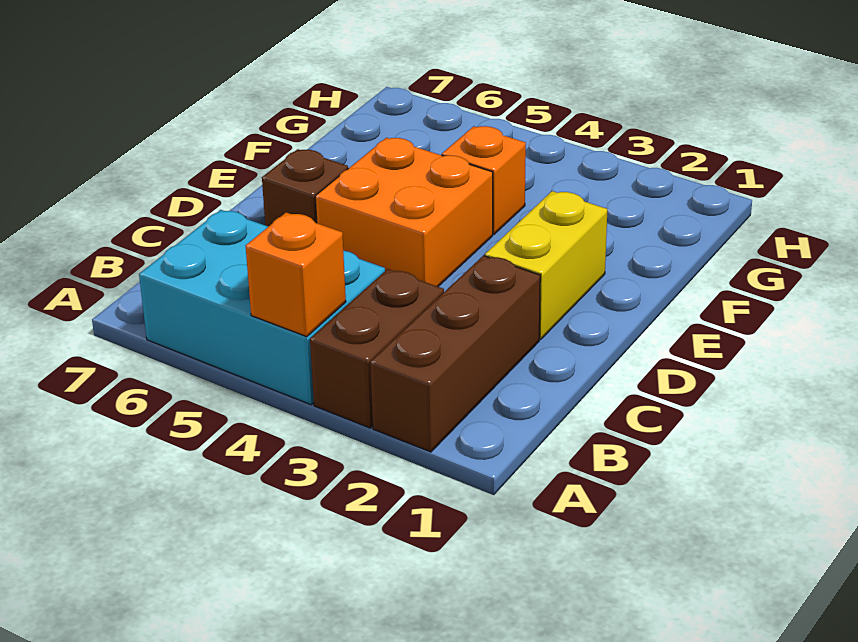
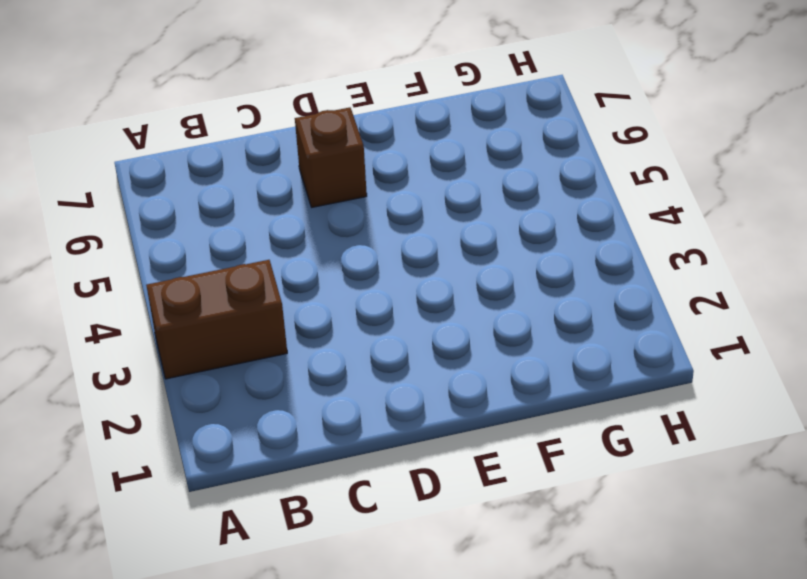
none -> brown 1x3 brick [370,256,540,452]
none -> cyan 2x3 brick [139,210,385,405]

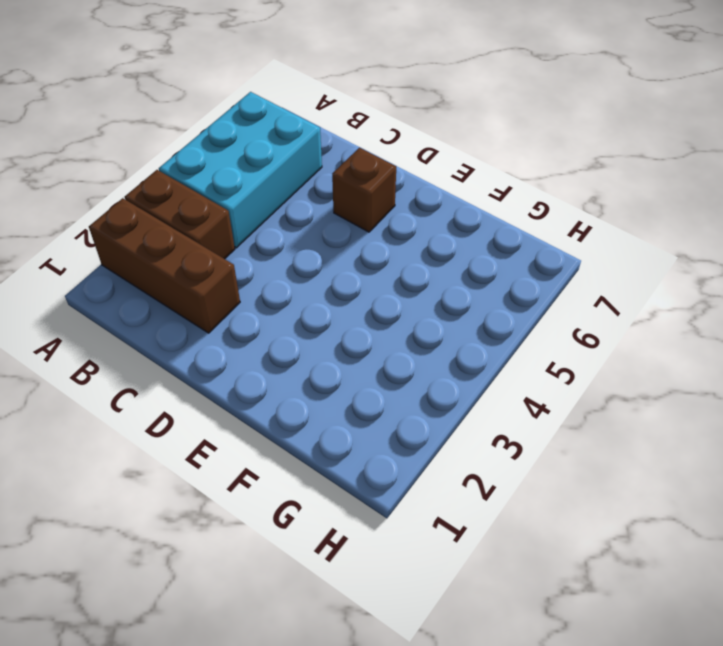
none -> yellow 1x2 brick [485,191,607,339]
none -> orange 2x2 brick [315,138,493,287]

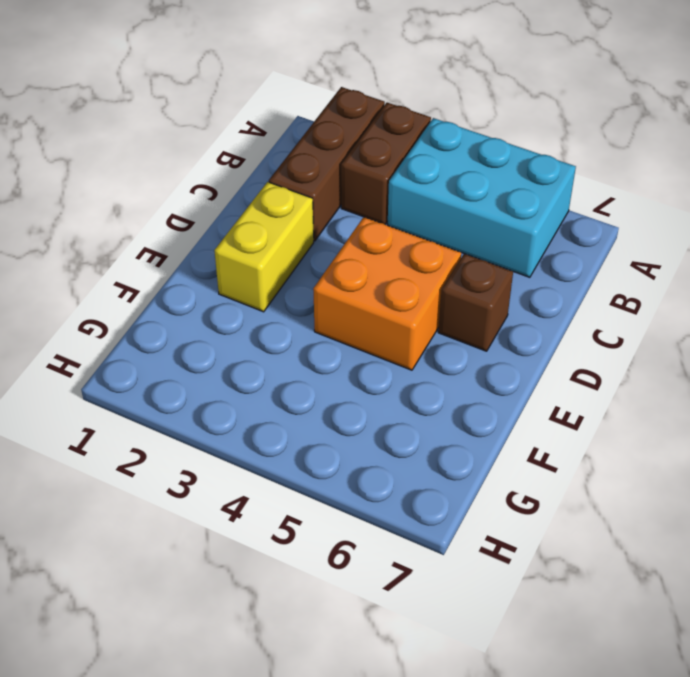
none -> orange 1x1 brick [442,126,526,234]
none -> orange 1x1 brick [246,213,346,337]

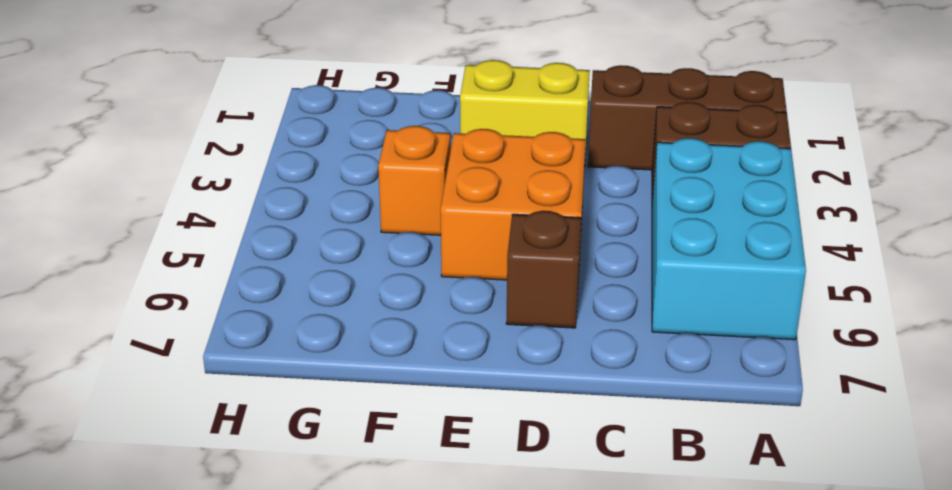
none -> orange 1x1 brick [246,213,346,337]

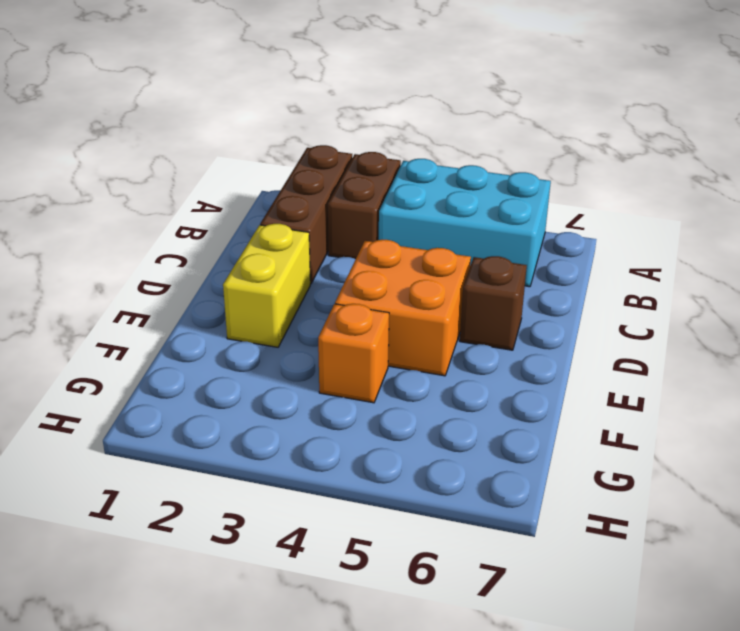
none -> orange 1x1 brick [246,213,346,337]

